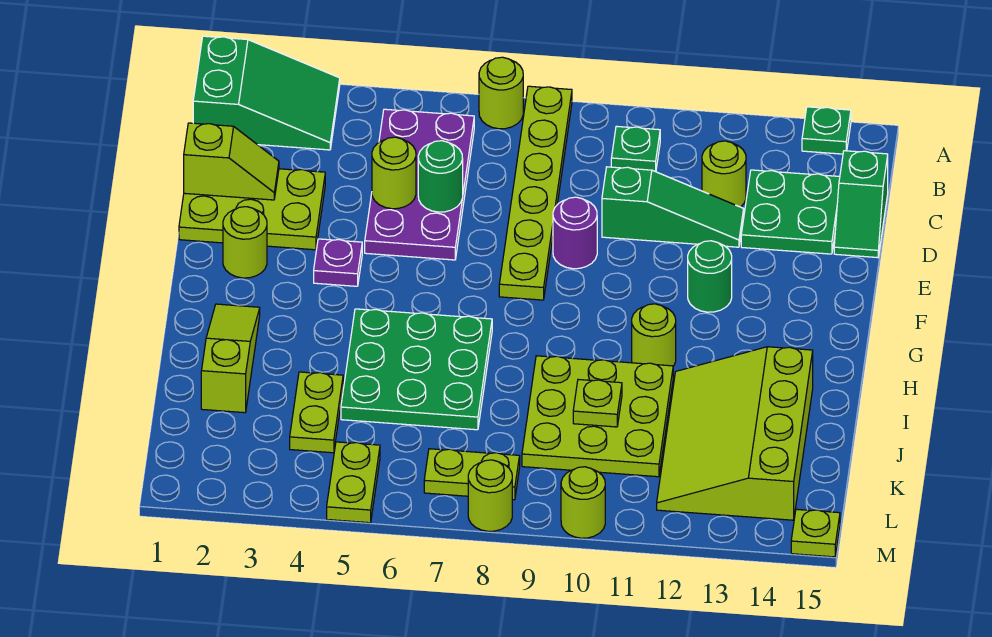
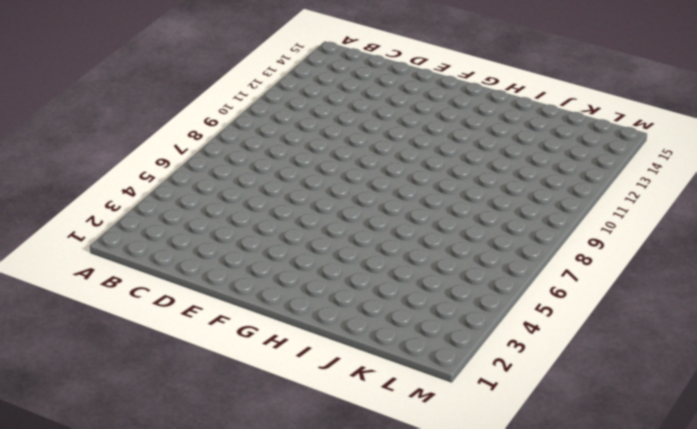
none -> green 2x3 slope [193,36,340,150]
none -> lime 1x1 round brick [479,57,523,129]
none -> lime 1x6 plate [499,86,572,300]
none -> green 1x1 plate [802,107,851,154]

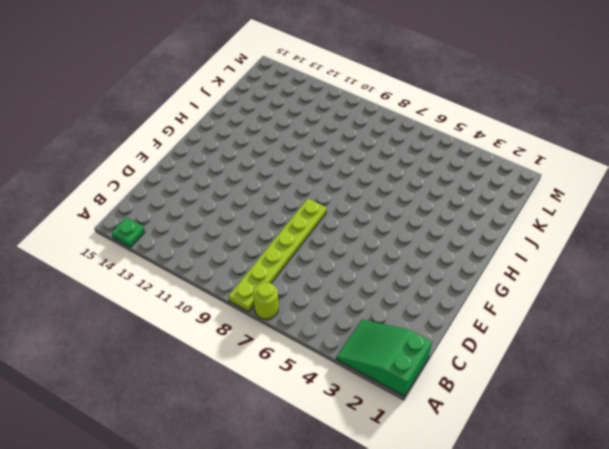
none -> purple 2x4 plate [365,109,474,260]
none -> green 1x1 plate [611,126,660,172]
none -> lime 1x1 round brick [702,141,746,207]
none -> green 2x2 plate [741,170,840,254]

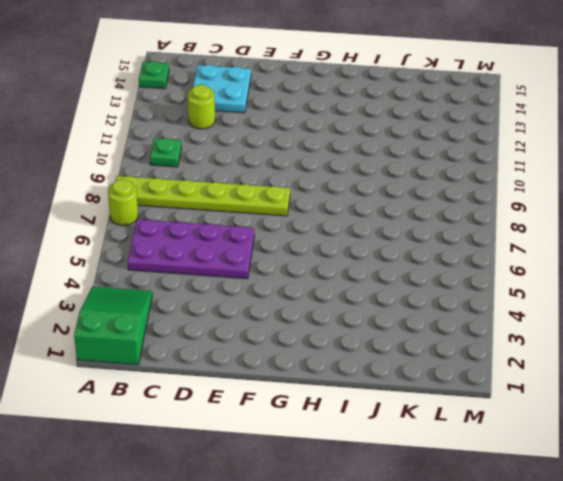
cyan 2x2 plate [193,65,251,113] -> green 2x2 plate [741,170,840,254]
none -> green 1x2 slope [834,151,888,258]
none -> lime 2x3 plate [179,169,325,250]
none -> green 1x3 slope [602,167,744,247]
none -> purple 1x1 round brick [553,197,597,269]

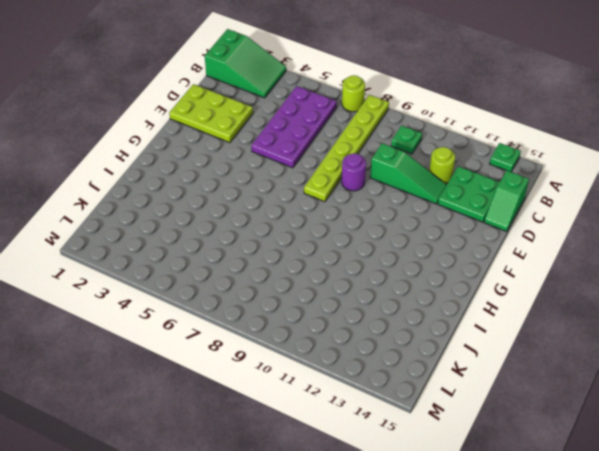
none -> lime 1x1 round brick [223,207,267,278]
none -> purple 1x1 plate [314,239,362,286]
none -> green 1x1 round brick [688,241,732,312]
none -> lime 1x3 slope [201,304,260,413]

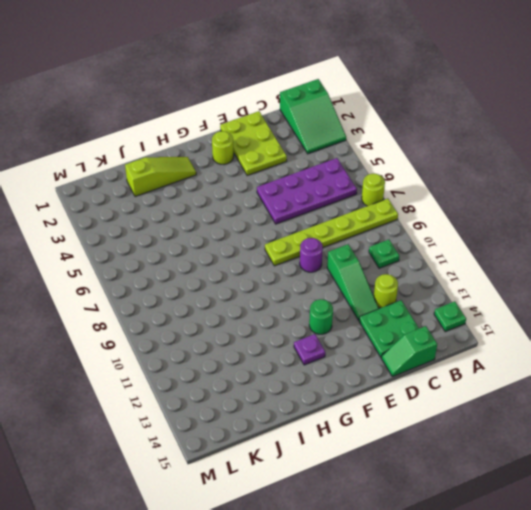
purple 1x1 plate [294,334,325,365] -> purple 1x1 plate moved to [314,239,362,286]
none -> green 3x3 plate [341,309,492,430]
none -> lime 1x1 round brick [632,304,676,366]
none -> lime 3x3 plate [522,356,673,477]
none -> lime 3x4 slope [657,347,813,520]

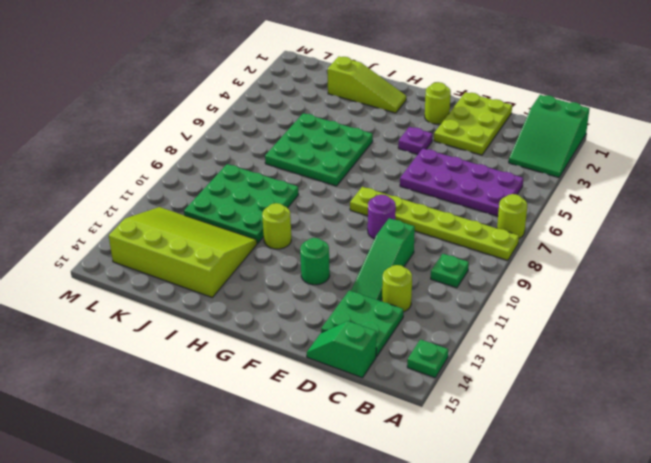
green 3x3 plate [184,164,299,244] -> lime 3x3 plate [522,356,673,477]
none -> lime 1x2 plate [290,372,343,453]
none -> lime 1x2 plate [327,442,380,523]
none -> lime 1x2 plate [424,449,520,500]
none -> lime 1x1 round brick [468,460,512,531]

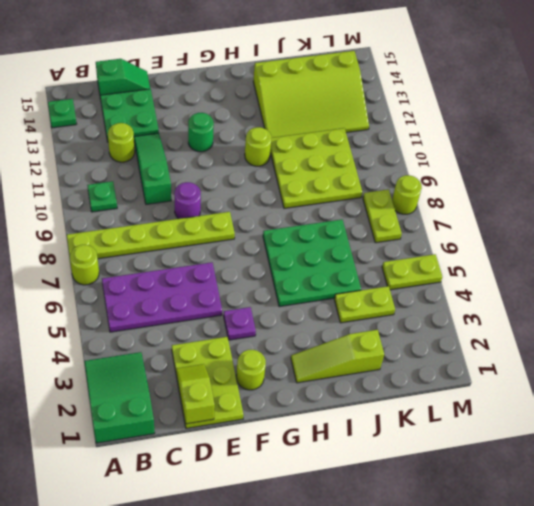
none -> lime 1x1 round brick [561,467,605,538]
none -> lime 1x1 plate [791,509,840,557]
none -> lime 1x1 round brick [372,137,416,209]
none -> green 1x1 round brick [418,141,463,212]

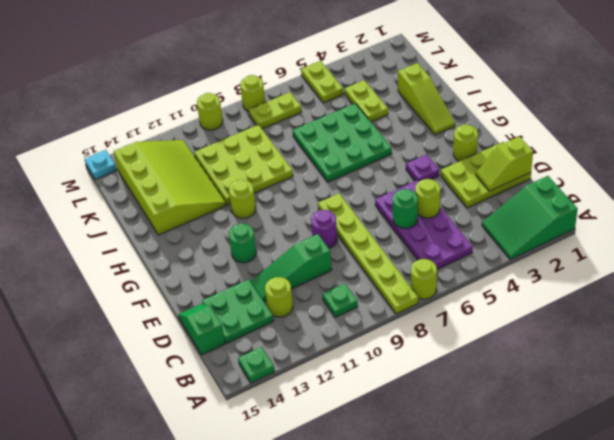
cyan 1x1 plate [85,150,116,180] -> lime 1x1 plate [791,509,840,557]
none -> lime 1x1 plate [573,379,622,427]

